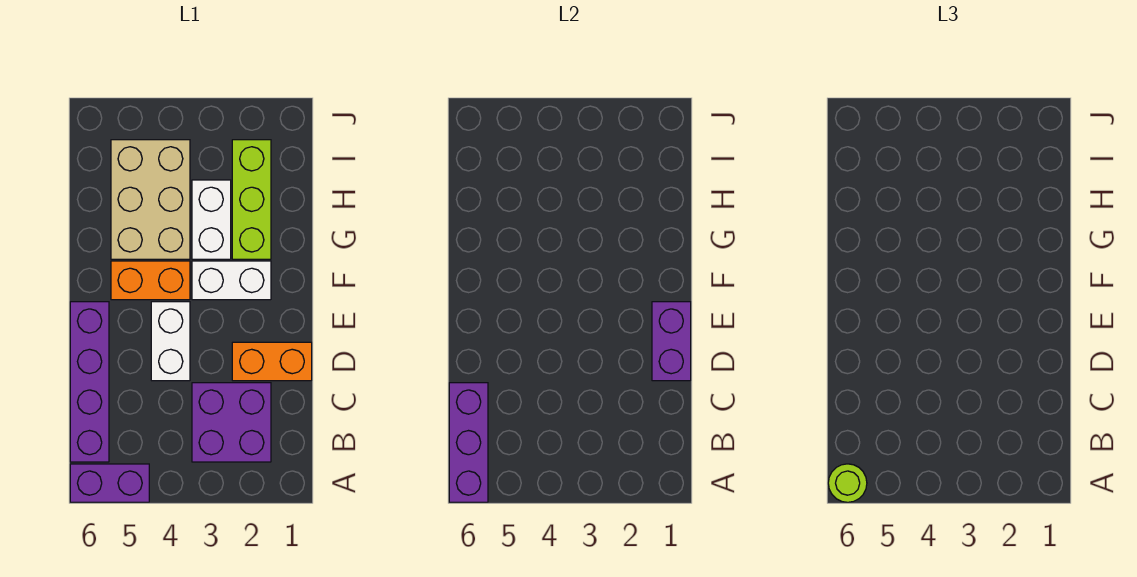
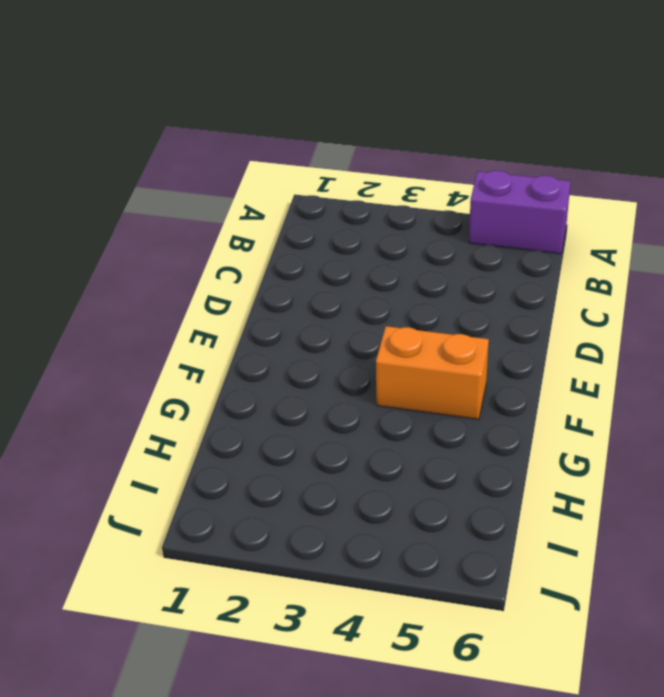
none -> purple 2x2 brick [192,383,271,462]
none -> purple 1x4 brick [70,302,109,462]
none -> orange 1x2 brick [232,342,312,381]

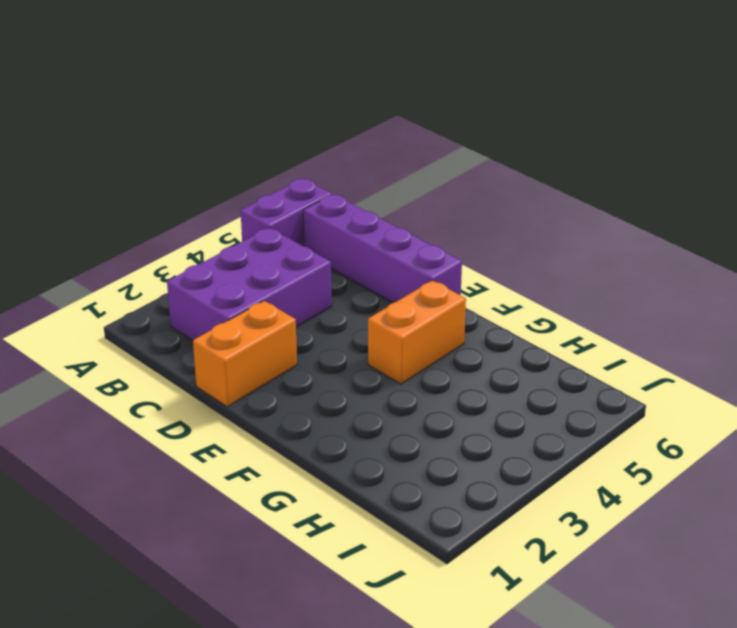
purple 2x3 brick [167,228,332,340] -> purple 2x2 brick [192,383,271,462]
none -> white 1x2 brick [151,302,190,381]
none -> white 1x2 brick [192,261,271,300]
none -> lime 1x3 brick [232,140,271,259]

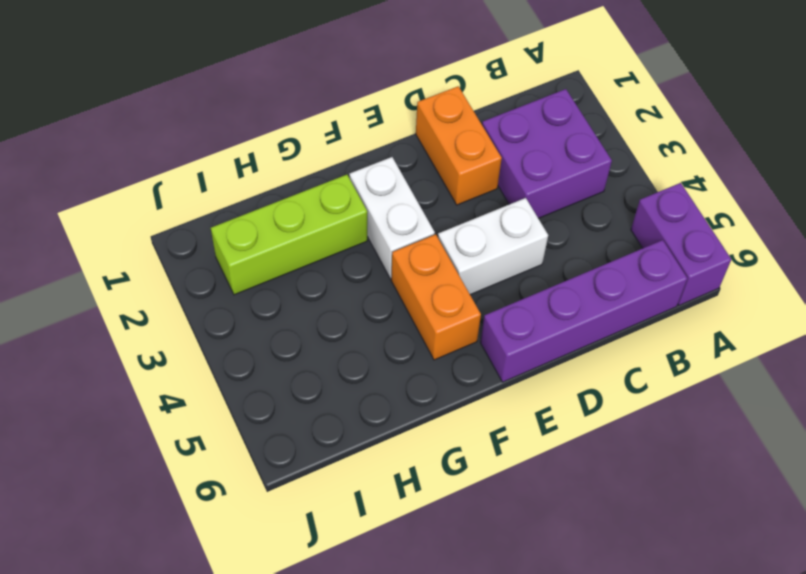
none -> white 1x2 brick [192,180,231,259]
none -> tan 2x3 brick [111,140,190,259]
none -> purple 1x3 brick [449,383,488,502]

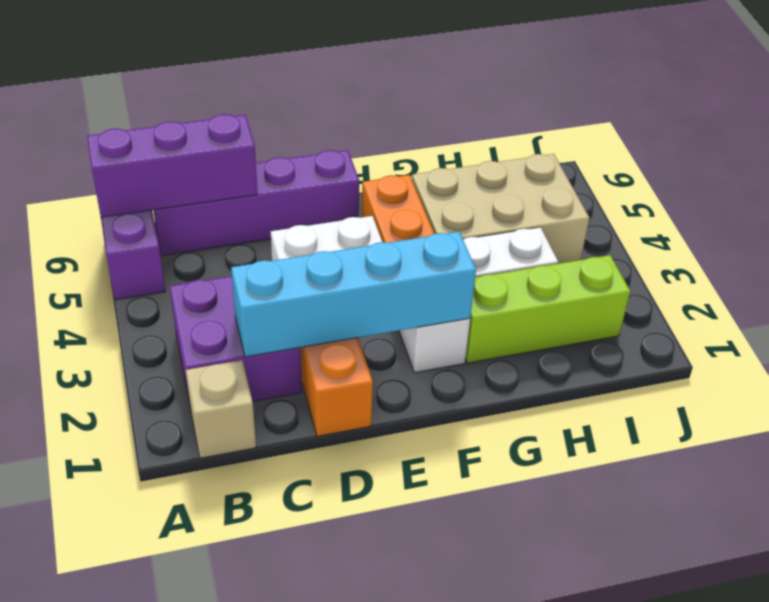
tan 1x1 brick [186,360,256,458] -> none
cyan 1x4 brick [231,232,476,357] -> none
none -> purple 1x2 brick [652,302,691,381]
none -> lime 1x1 round brick [828,464,867,502]

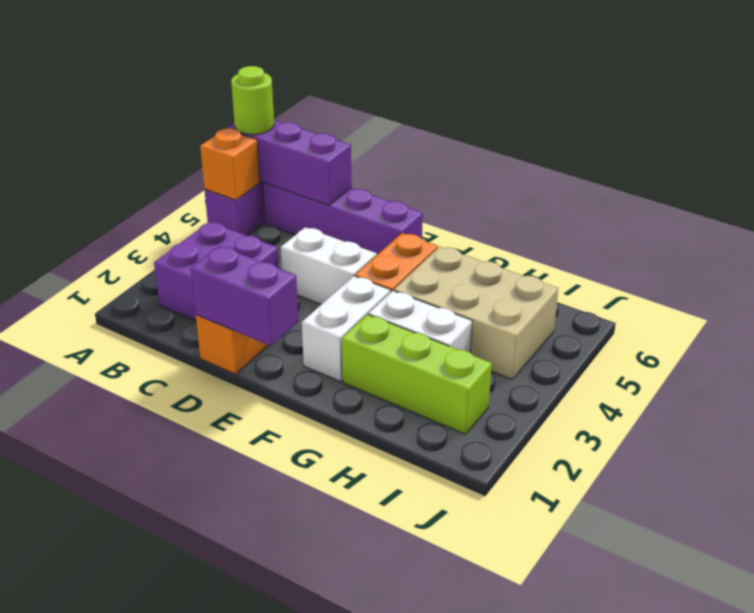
orange 1x1 brick [200,128,260,200] -> none

